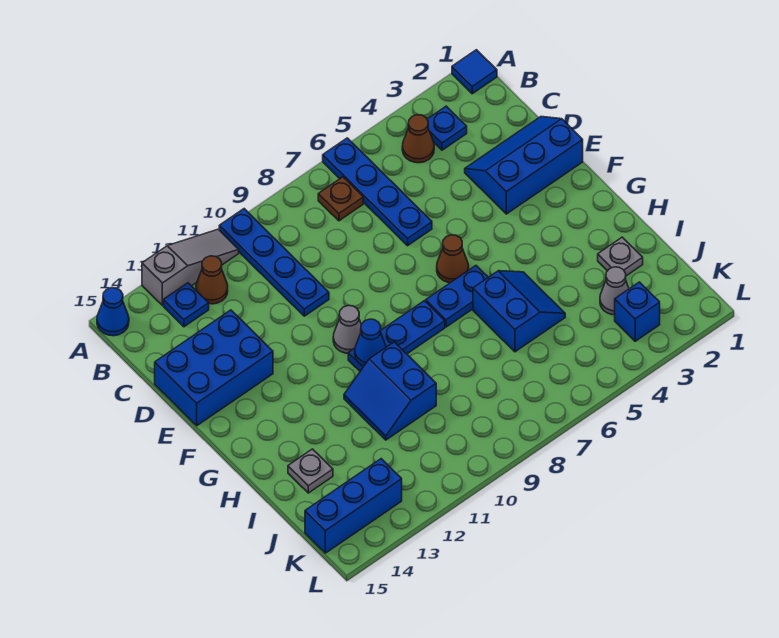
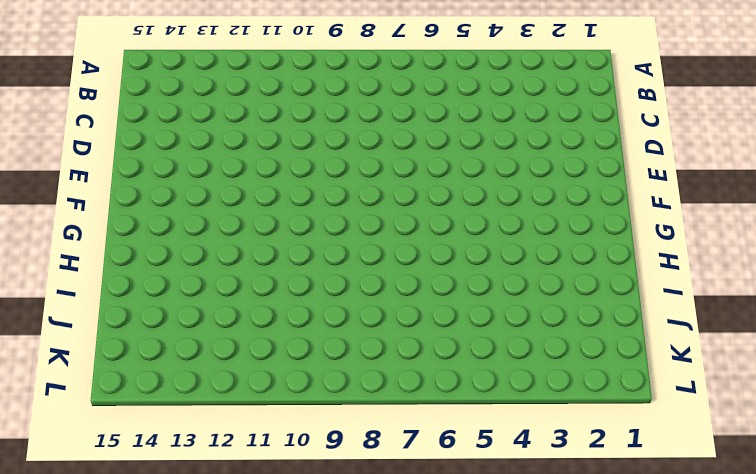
none -> blue 1x1 tile [452,50,497,94]
none -> blue 1x4 plate [323,138,432,246]
none -> blue 1x4 plate [219,209,329,316]

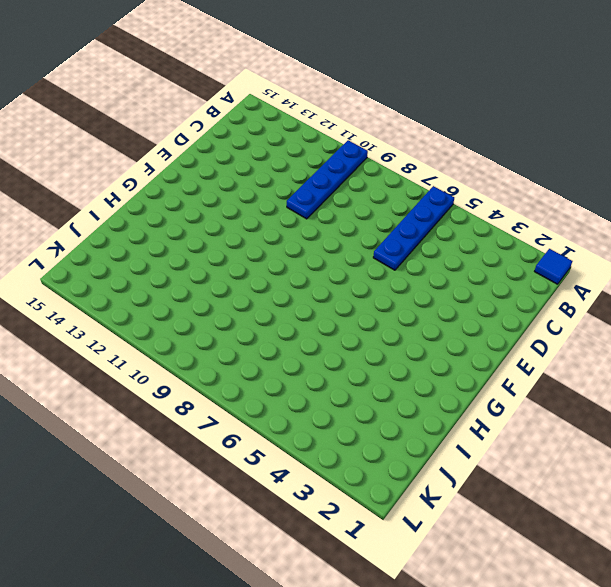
none -> grey 1x3 slope [142,229,239,306]
none -> blue 1x1 cone [97,288,129,336]
none -> blue 1x1 plate [427,106,467,150]

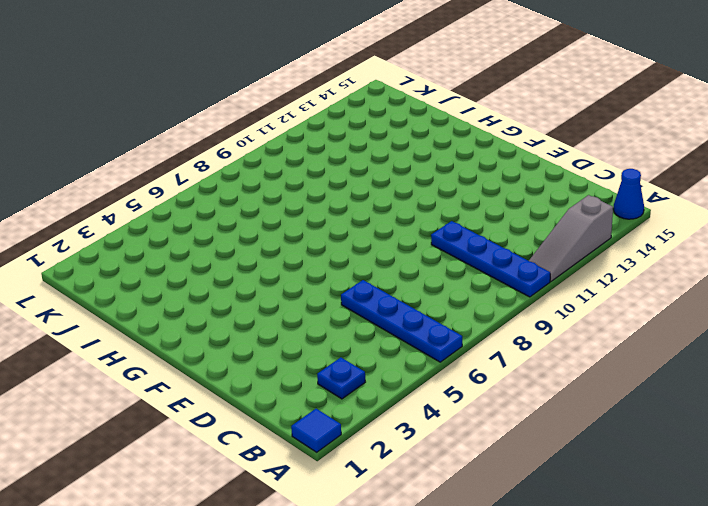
none -> brown 1x1 cone [402,115,434,163]
none -> brown 1x1 plate [318,177,363,221]
none -> brown 1x1 cone [196,256,228,304]

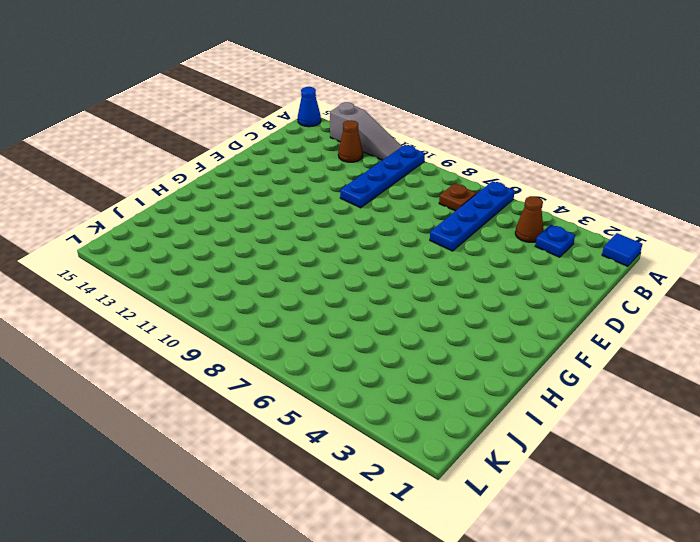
none -> blue 1x1 plate [164,283,209,327]
none -> blue 2x3 slope [465,117,583,214]
none -> blue 2x3 brick [155,310,273,426]

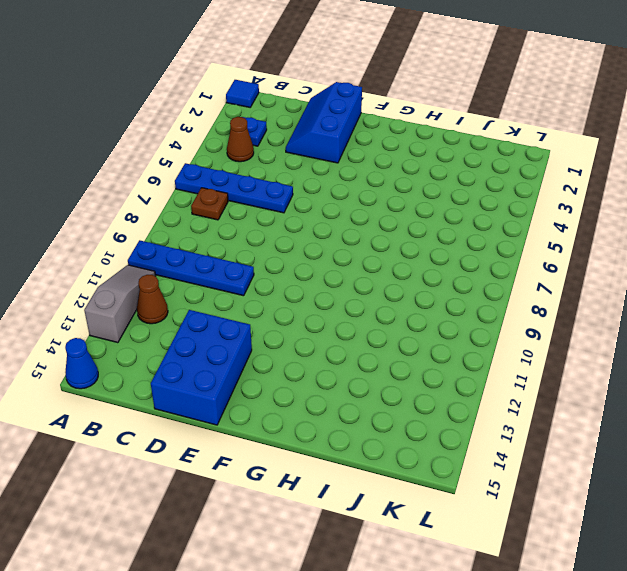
none -> blue 1x1 plate [164,283,209,327]
none -> brown 1x1 cone [437,235,469,283]
none -> grey 1x1 cone [333,306,361,353]

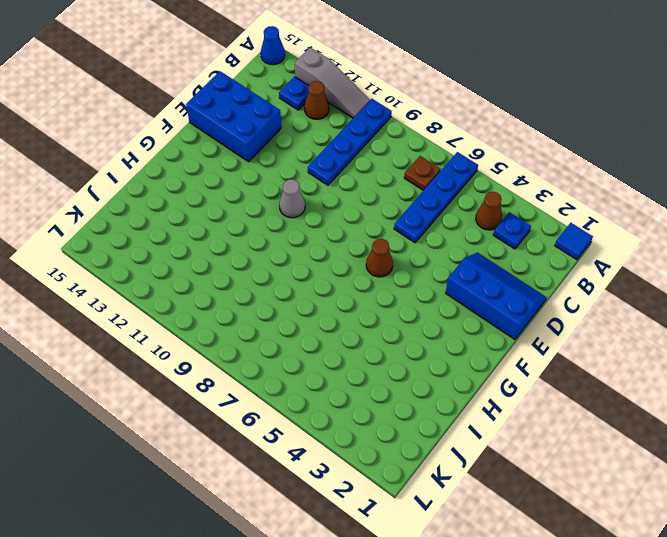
none -> blue 1x2 plate [426,266,488,327]
none -> blue 1x3 plate [348,301,445,371]
none -> blue 2x2 slope [473,271,565,352]

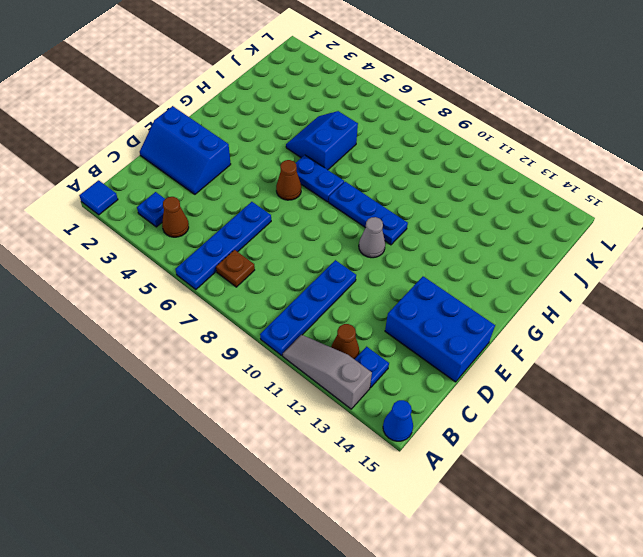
none -> blue 2x2 slope [344,342,436,440]
none -> grey 1x1 plate [598,237,643,276]
none -> grey 1x1 plate [288,449,333,493]

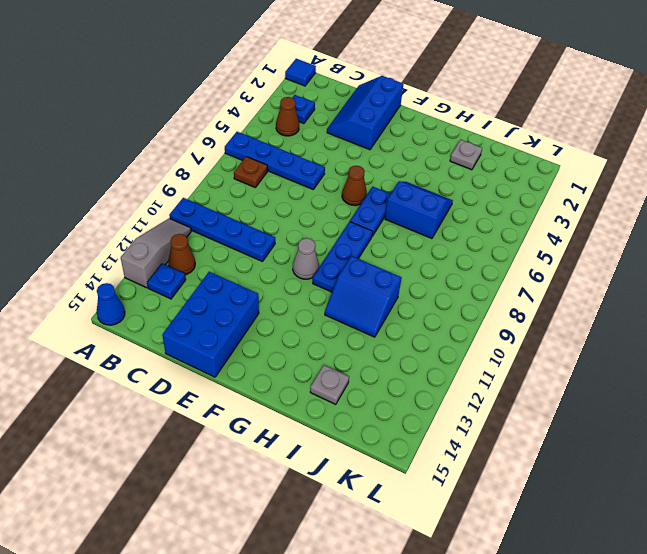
none -> grey 1x1 cone [600,267,629,315]
none -> blue 1x1 brick [615,282,660,341]
none -> blue 1x3 brick [305,459,402,553]

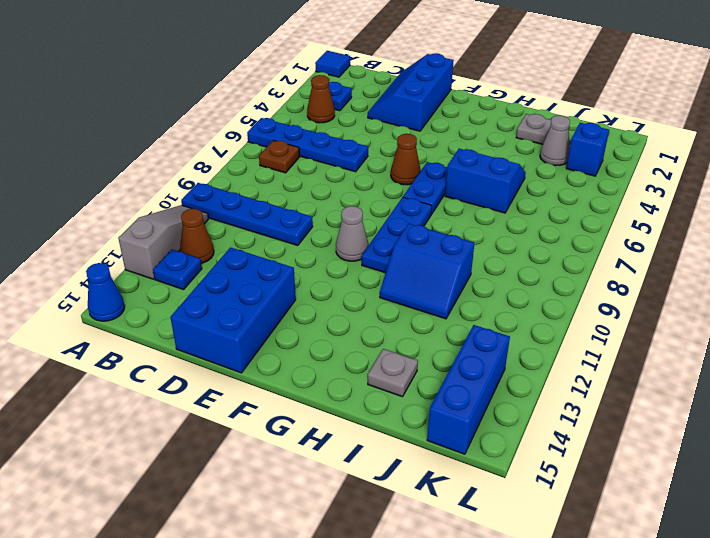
none -> blue 1x1 cone [355,319,386,366]

